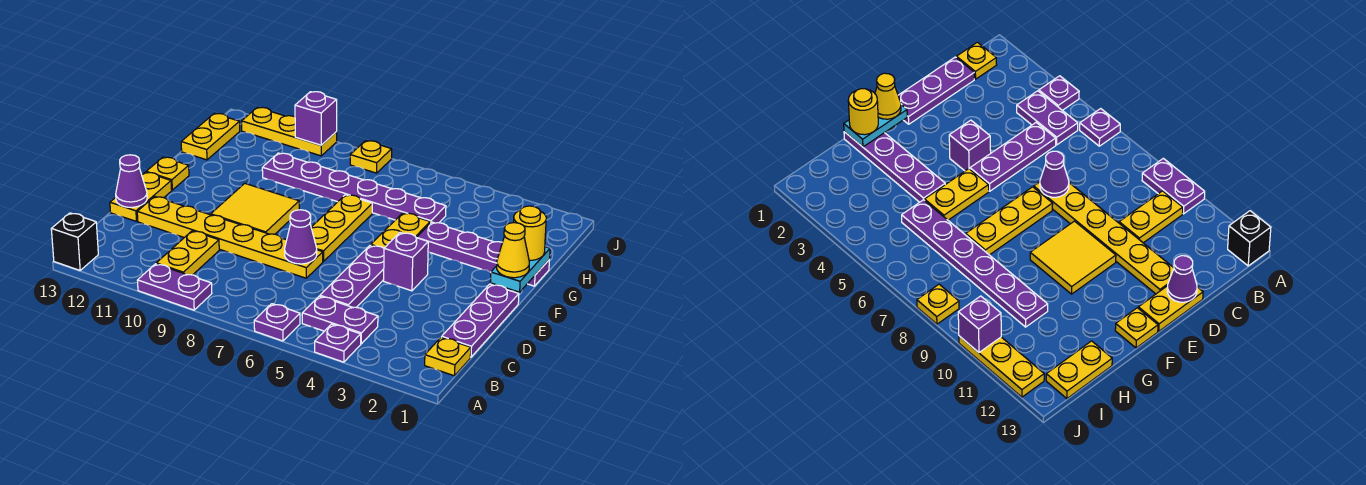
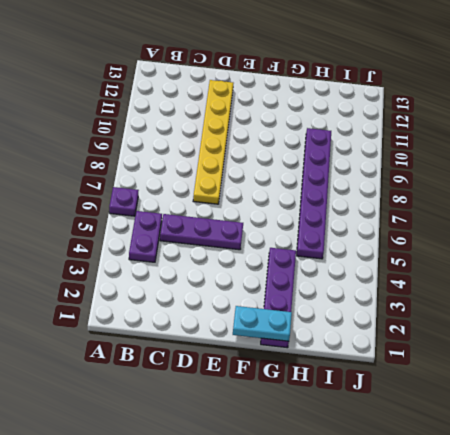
none -> purple 1x1 plate [315,324,361,362]
none -> purple 1x2 plate [137,264,212,310]
none -> black 1x1 brick [51,213,98,270]

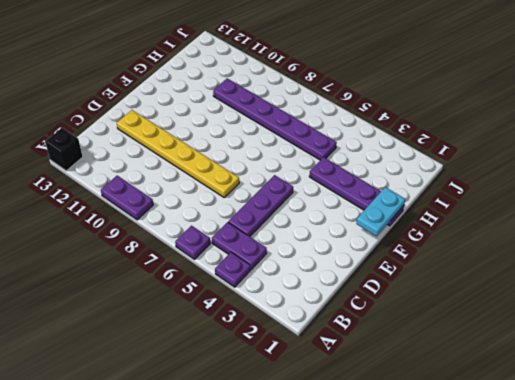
none -> yellow 1x1 plate [425,337,471,376]
none -> yellow 1x2 plate [156,231,219,275]
none -> purple 1x3 plate [442,284,519,357]

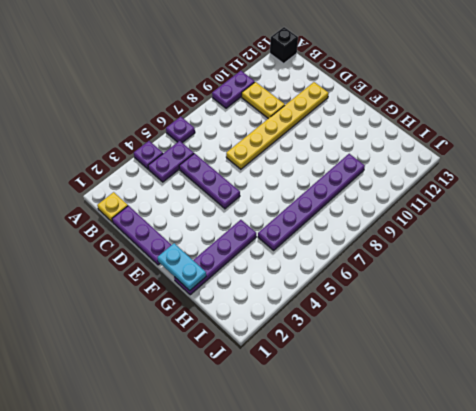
none -> yellow 1x2 plate [110,172,172,221]
none -> purple 1x1 brick [384,233,428,291]
none -> yellow 1x3 plate [311,195,372,262]

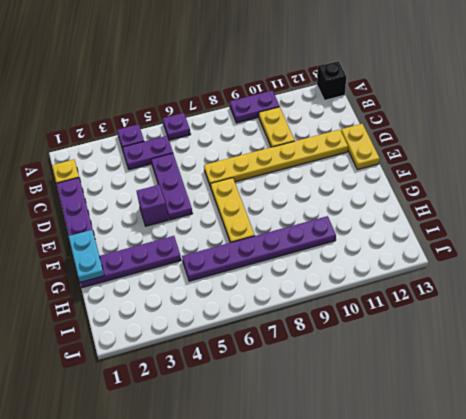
none -> yellow 2x2 tile [211,183,299,234]
none -> yellow 1x2 plate [371,213,430,248]
none -> yellow 1x1 plate [146,157,189,190]

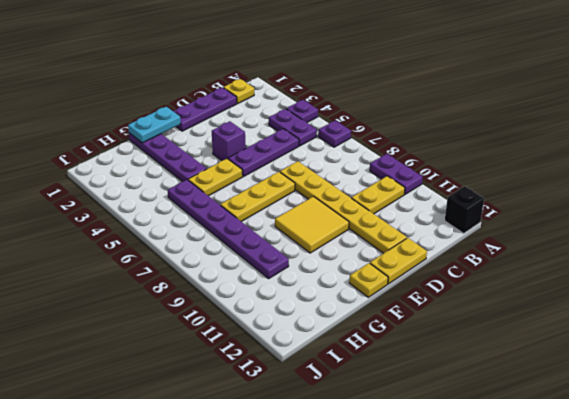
none -> yellow 1x2 plate [181,113,240,160]
none -> yellow 1x1 plate [350,141,392,173]
none -> yellow 1x3 plate [242,107,337,156]

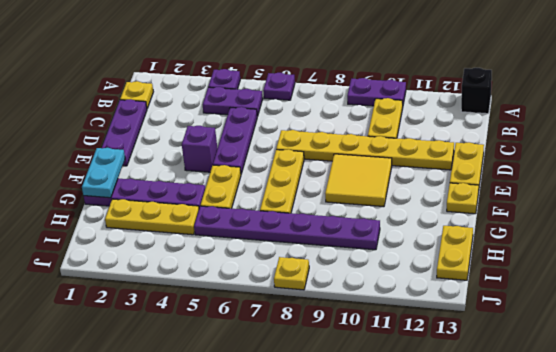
yellow 1x3 plate [105,199,199,235] -> yellow 1x3 plate moved to [242,107,337,156]
none -> purple 1x1 cone [285,210,317,264]
none -> purple 1x1 cone [116,155,147,207]
none -> purple 1x1 brick [295,92,337,145]

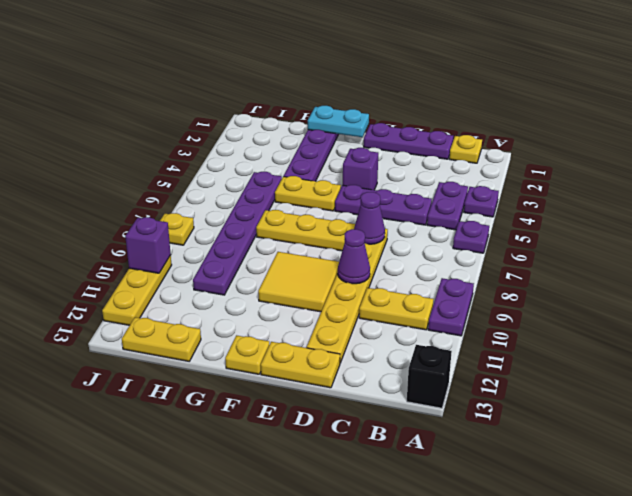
purple 1x1 cone [338,229,370,284] -> purple 1x1 cone moved to [116,155,147,207]
none -> yellow 1x1 cone [497,223,529,278]
none -> yellow 1x1 round brick [514,206,546,260]

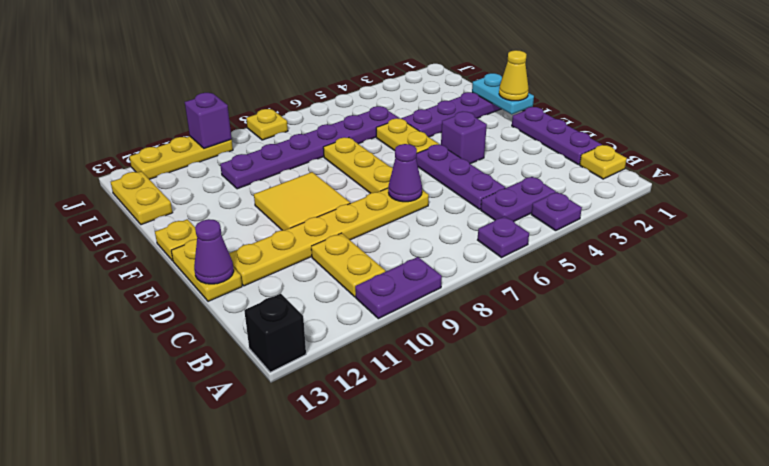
none -> yellow 1x1 round brick [514,206,546,260]

